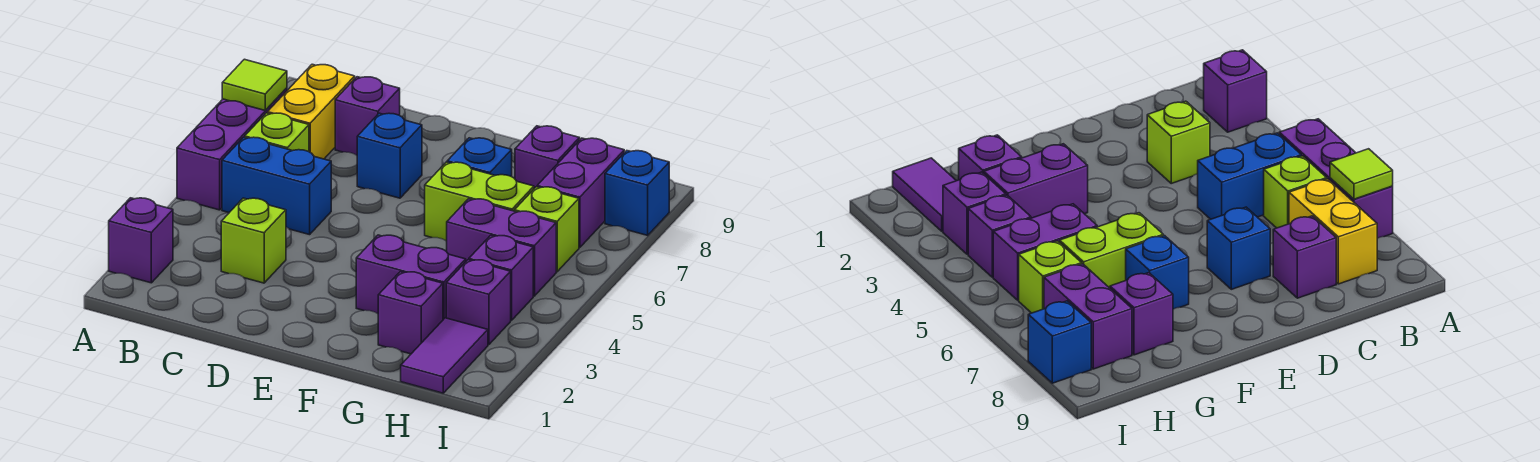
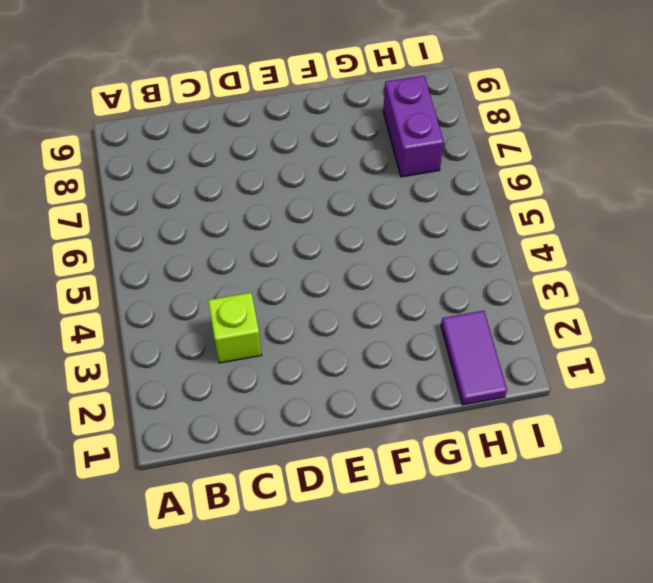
none -> purple 1x1 brick [109,198,173,283]
none -> purple 1x3 brick [177,88,287,210]
none -> blue 1x2 brick [222,137,331,235]

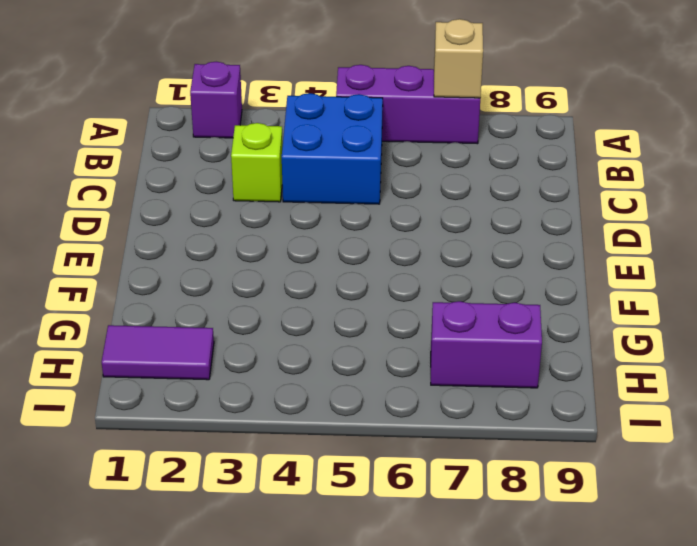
tan 1x1 brick [434,19,483,98] -> lime 1x1 tile [222,59,287,110]
blue 2x2 brick [282,93,383,204] -> blue 1x2 brick [222,137,331,235]
none -> lime 1x1 brick [245,113,309,152]
none -> yellow 1x2 brick [267,64,355,159]
none -> purple 1x1 brick [335,77,400,155]

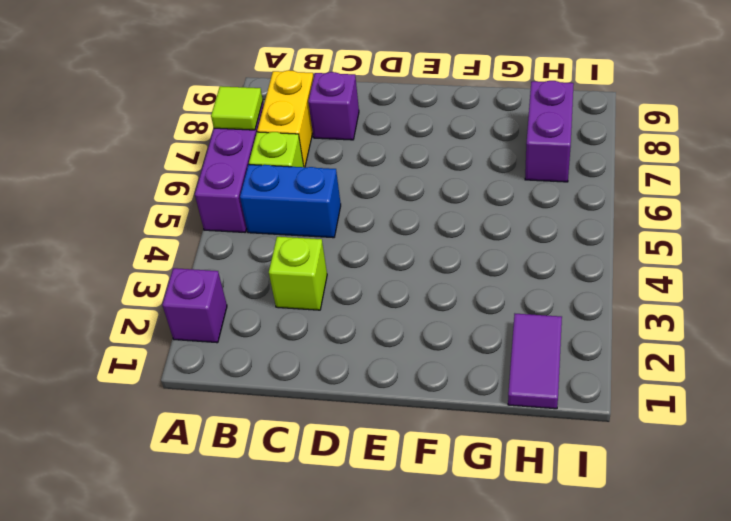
none -> blue 1x1 brick [357,113,422,198]
none -> purple 1x2 brick [356,235,466,319]
none -> lime 1x2 brick [425,162,534,241]

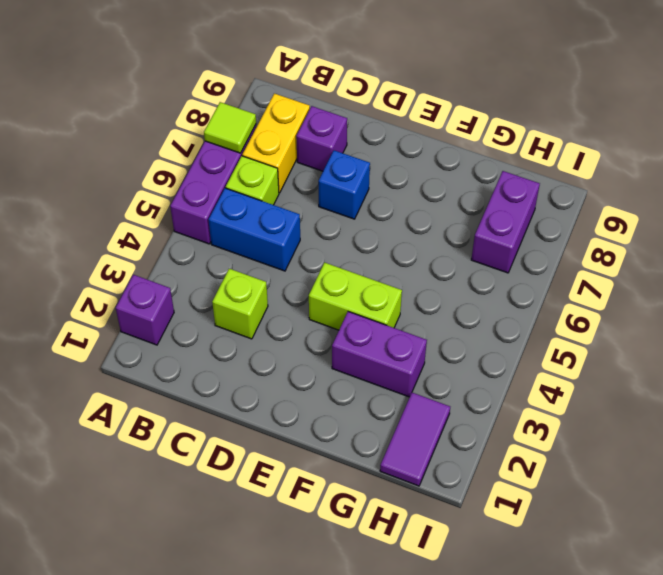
lime 1x2 brick [309,262,402,330] -> lime 1x2 brick moved to [425,162,534,241]
none -> blue 1x1 brick [447,138,512,177]
none -> purple 1x1 brick [378,272,443,354]
none -> purple 1x2 brick [447,199,556,296]

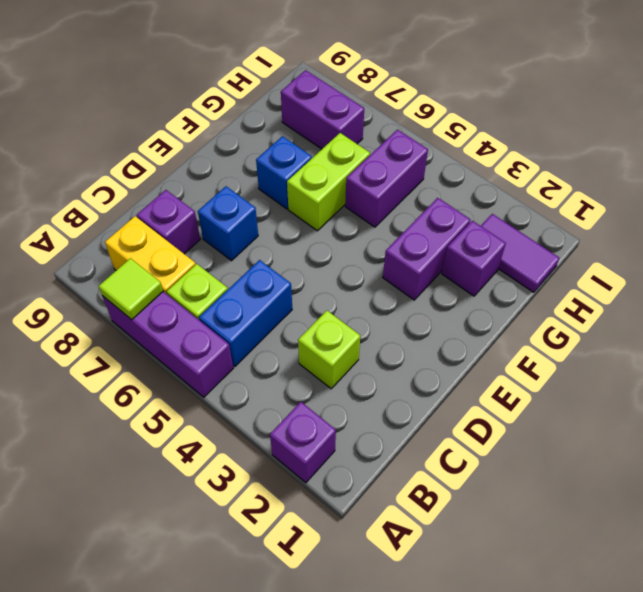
none -> purple 1x1 brick [515,126,580,188]
none -> purple 1x1 brick [446,260,511,345]
none -> purple 1x1 brick [469,235,533,320]

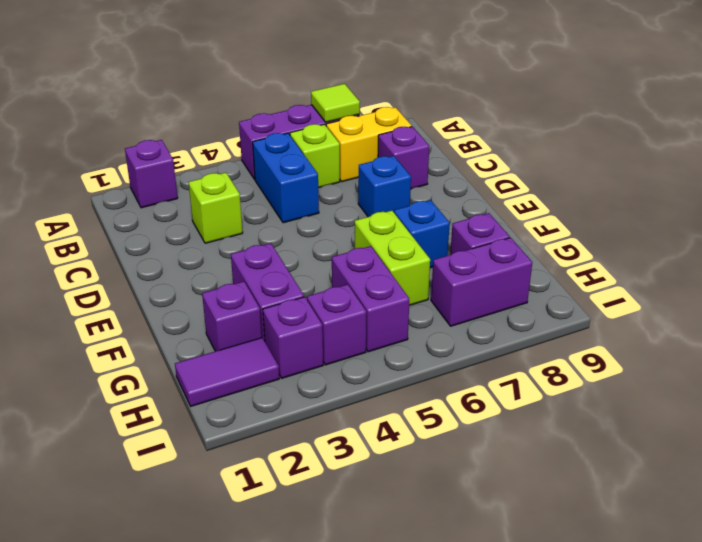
none -> lime 1x1 brick [514,187,579,272]
none -> blue 1x1 brick [605,151,669,235]

